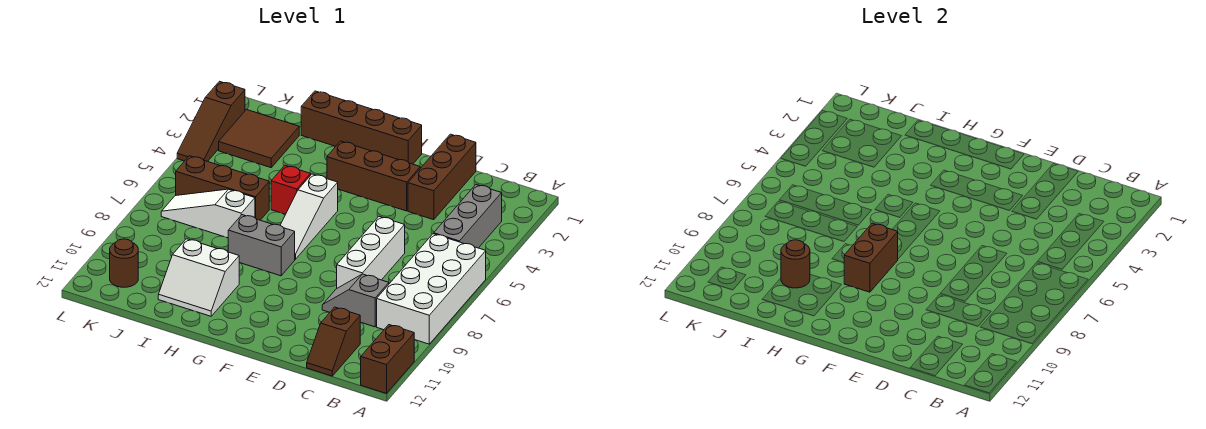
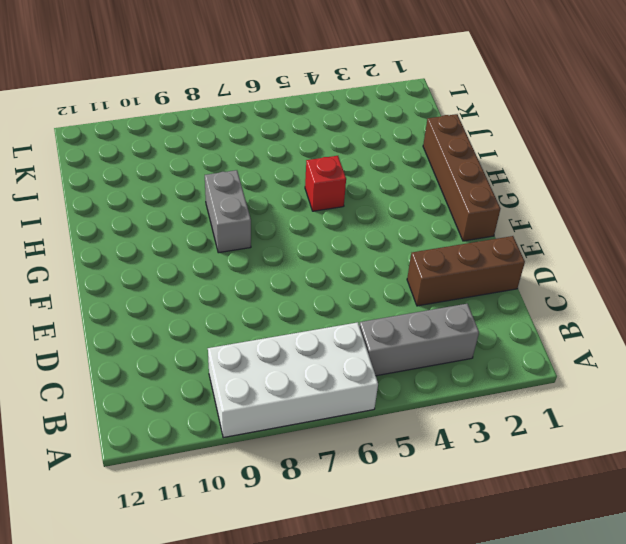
none -> brown 1x2 brick [361,325,414,393]
none -> grey 1x2 slope [322,274,389,327]
none -> brown 1x2 slope [307,307,360,376]

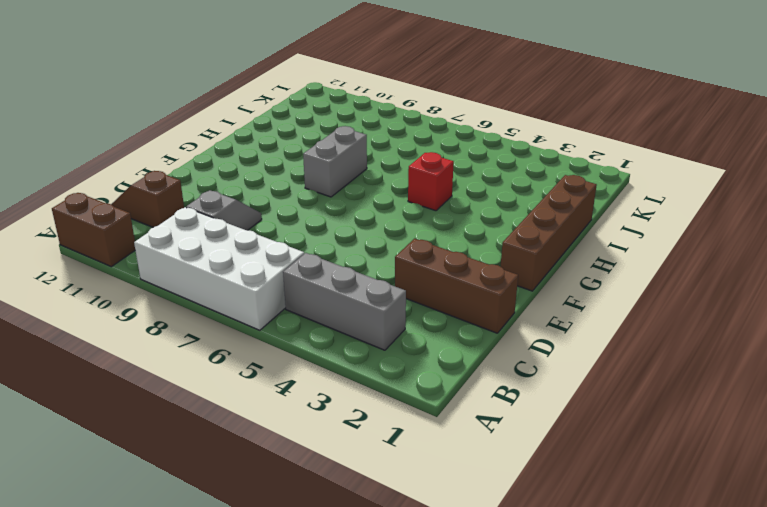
none -> white 1x3 brick [337,217,405,288]
none -> brown 1x3 brick [327,141,420,211]
none -> white 1x3 slope [280,174,338,259]

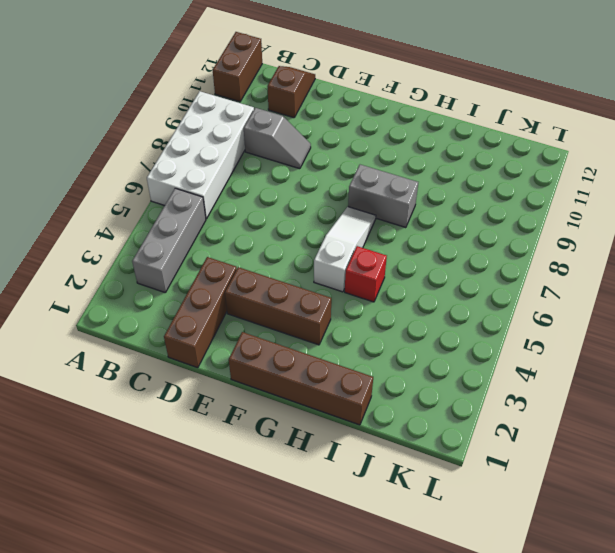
none -> white 1x3 brick [337,217,405,288]
none -> white 2x2 slope [158,239,239,316]
none -> brown 1x3 brick [176,156,269,220]

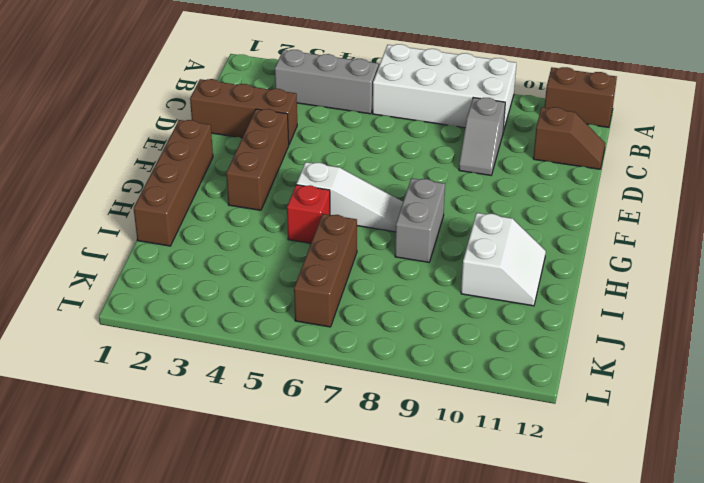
none -> white 1x3 brick [337,217,405,288]
none -> white 1x3 slope [161,189,255,238]
none -> brown 2x2 tile [219,109,299,168]

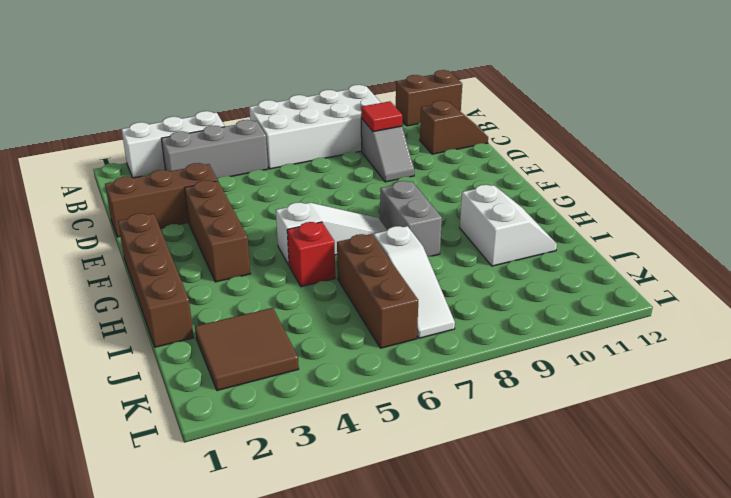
white 1x3 brick [121,111,225,178] -> white 1x3 brick moved to [337,217,405,288]
red 1x1 tile [361,101,402,132] -> none
none -> brown 1x1 round brick [110,239,138,287]
none -> brown 1x3 slope [177,81,245,161]
none -> brown 1x2 brick [844,223,898,292]

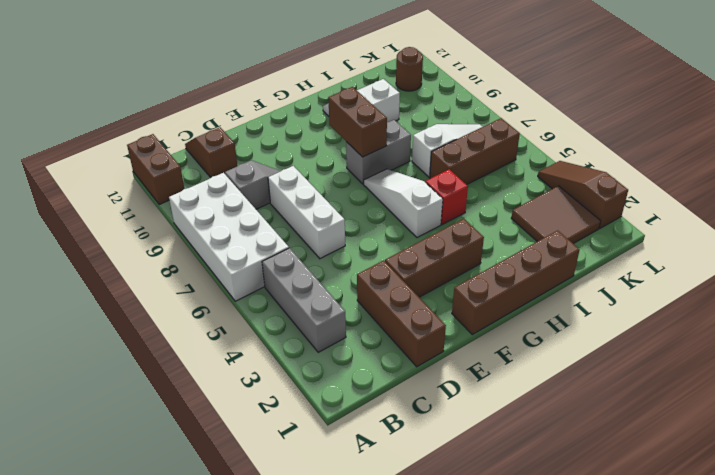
none -> brown 1x1 round brick [781,240,810,288]

